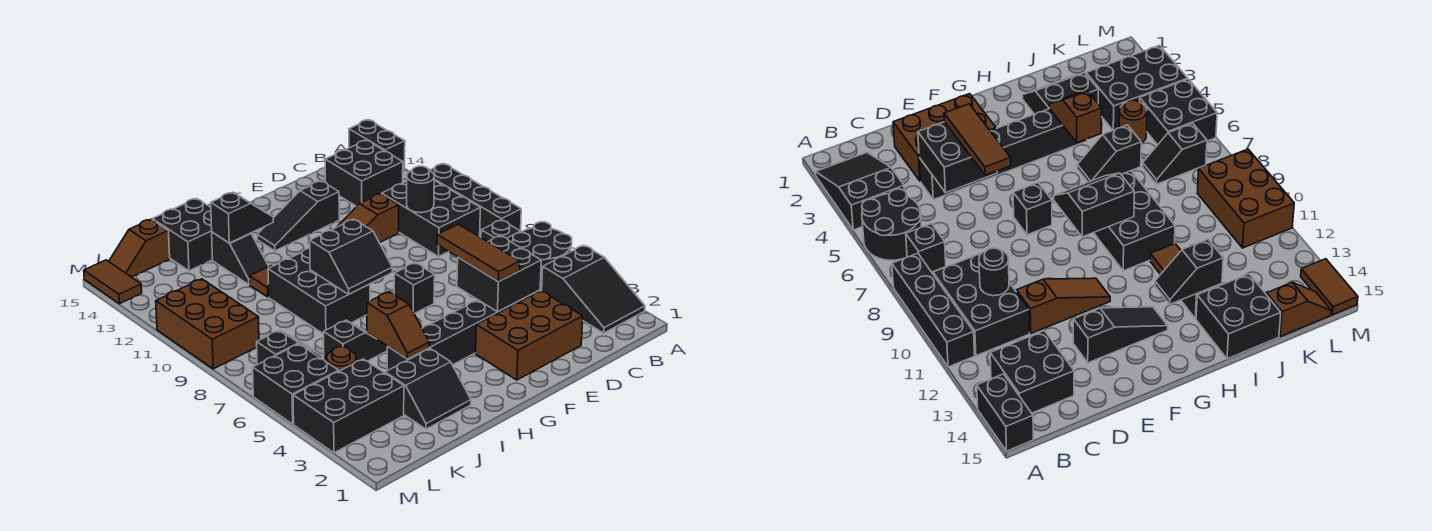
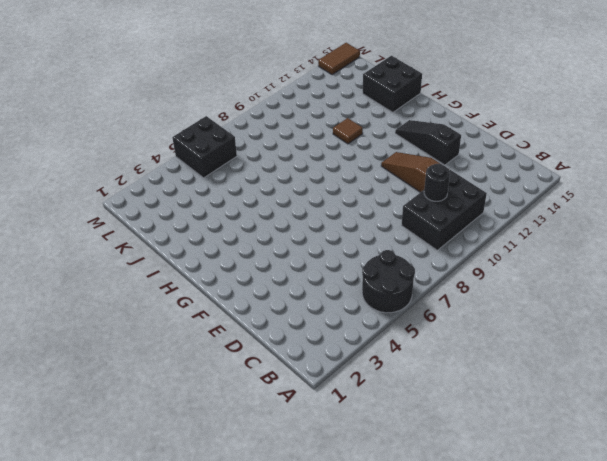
none -> black 2x3 slope [542,245,645,333]
none -> black 1x4 brick [429,164,521,236]
none -> black 1x2 brick [349,120,405,170]
none -> black 1x1 brick [481,220,521,243]

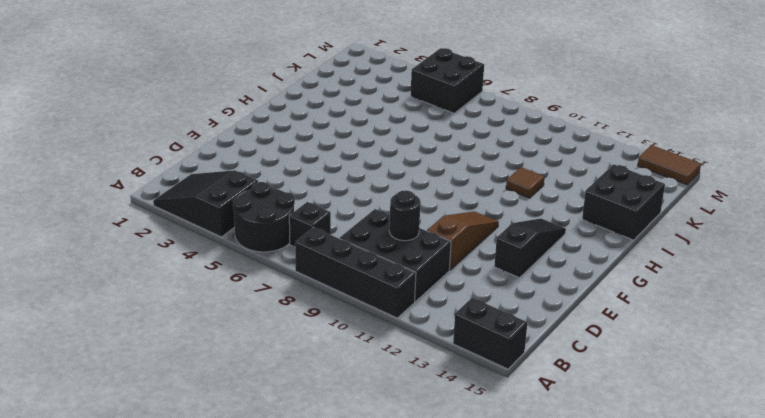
none -> black 2x2 brick [325,140,403,206]
none -> brown 2x3 brick [476,291,583,380]
none -> black 1x6 brick [387,290,540,371]
none -> black 1x1 brick [394,263,435,314]

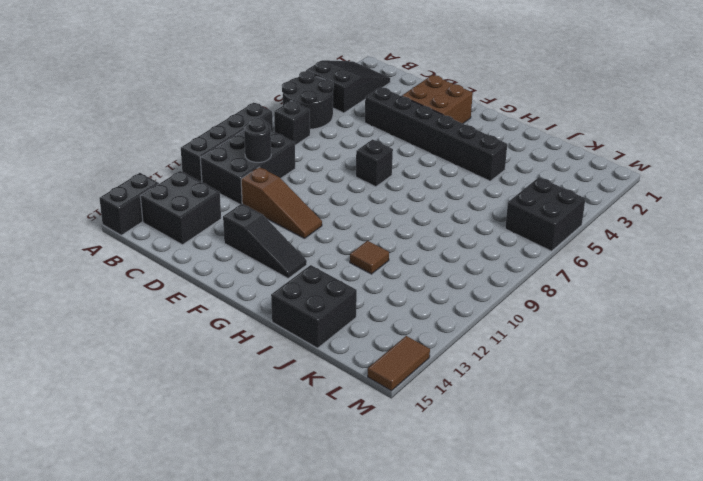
brown 2x2 brick [402,75,473,124] -> brown 2x3 brick [476,291,583,380]
none -> black 2x3 brick [268,248,370,334]
none -> black 2x2 slope [385,349,471,429]
none -> black 1x2 slope [324,320,388,362]
none -> black 1x2 slope [212,232,269,284]

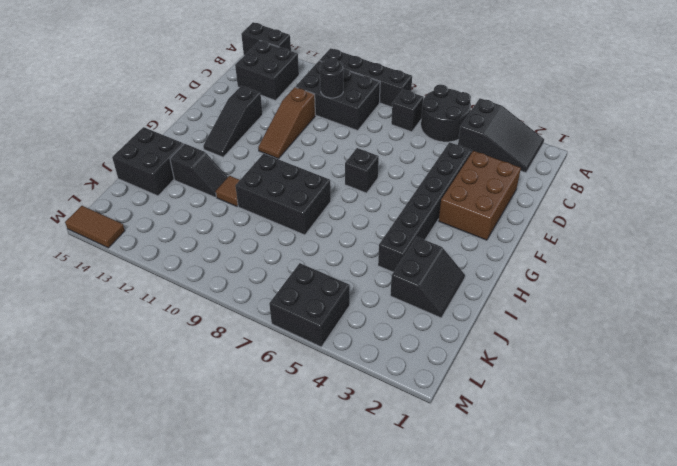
none -> black 1x2 slope [324,320,388,362]
none -> black 2x3 brick [293,359,404,453]
none -> brown 1x1 round brick [327,347,356,371]
none -> black 1x2 slope [257,330,322,365]

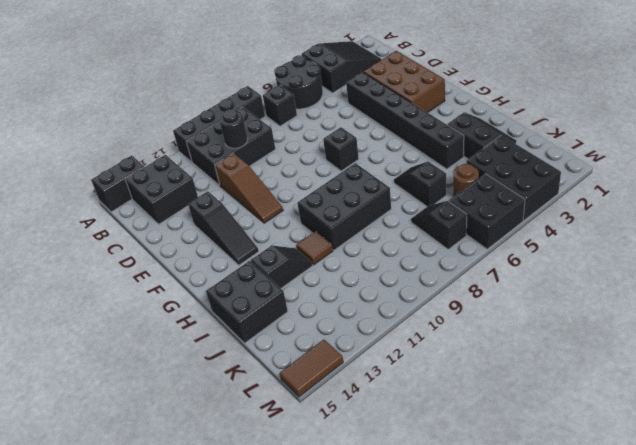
none -> brown 1x2 slope [109,219,170,277]
none -> brown 2x3 brick [156,279,259,369]
none -> black 2x2 brick [457,236,541,312]
none -> black 2x2 slope [310,219,392,294]

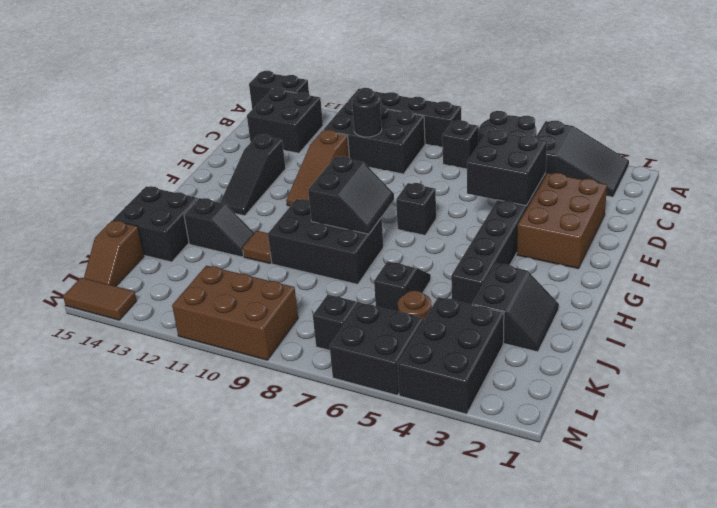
none -> black 1x2 slope [211,192,273,243]
none -> brown 1x2 slope [367,292,429,359]
none -> brown 1x3 tile [437,224,520,282]

